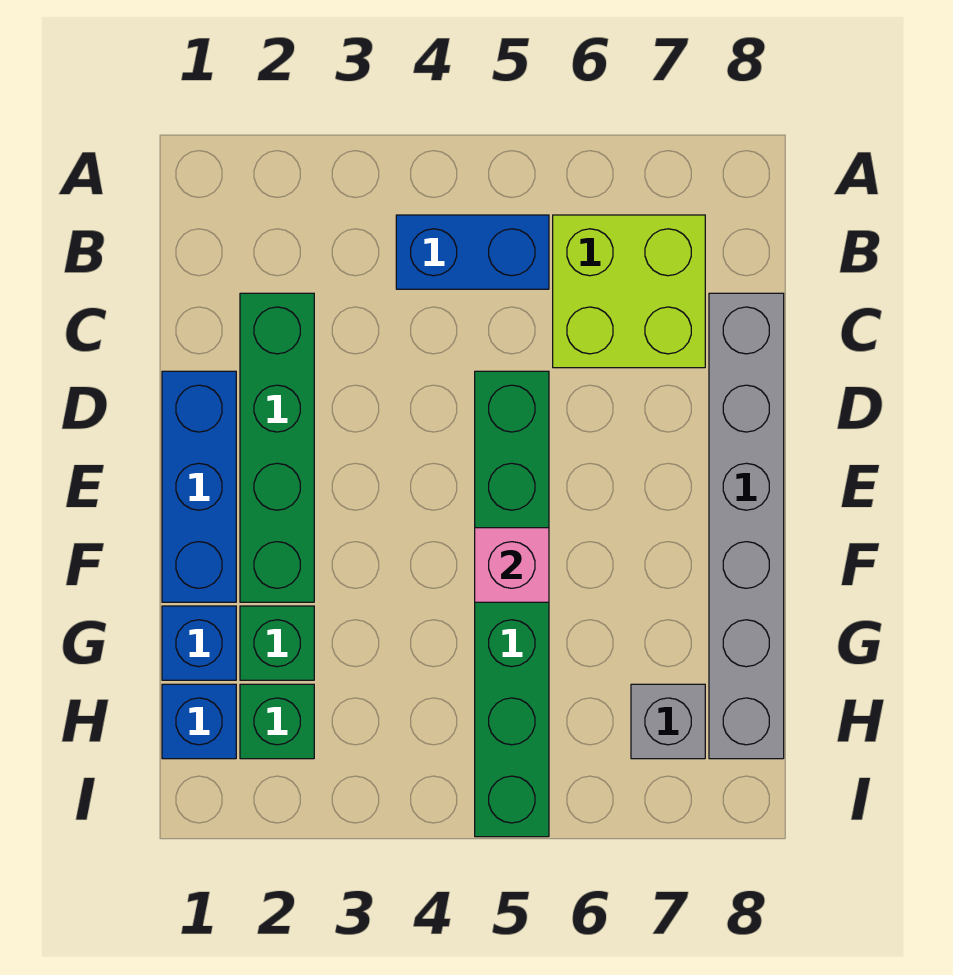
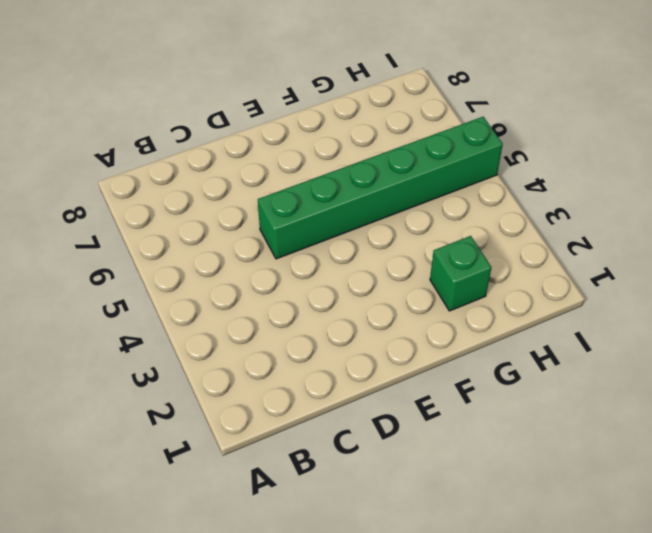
none -> blue 1x2 brick [396,215,549,289]
none -> lime 2x2 brick [553,215,705,368]
none -> green 1x4 brick [240,293,314,602]

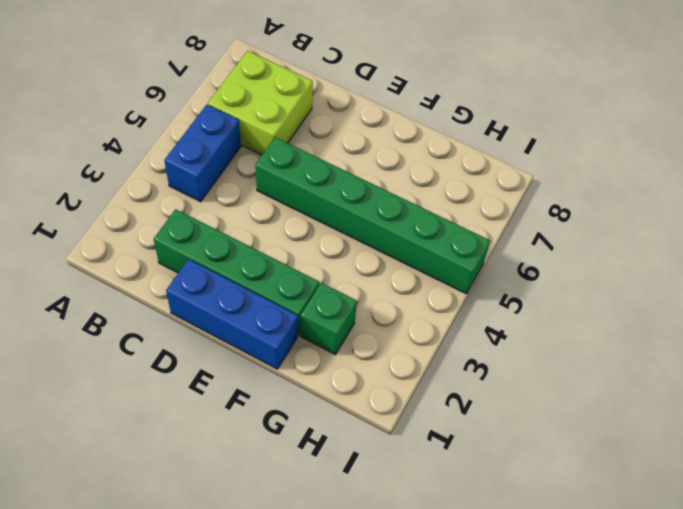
none -> grey 1x6 brick [709,293,784,759]
none -> blue 1x1 brick [162,606,236,680]
none -> blue 1x1 brick [162,684,236,759]

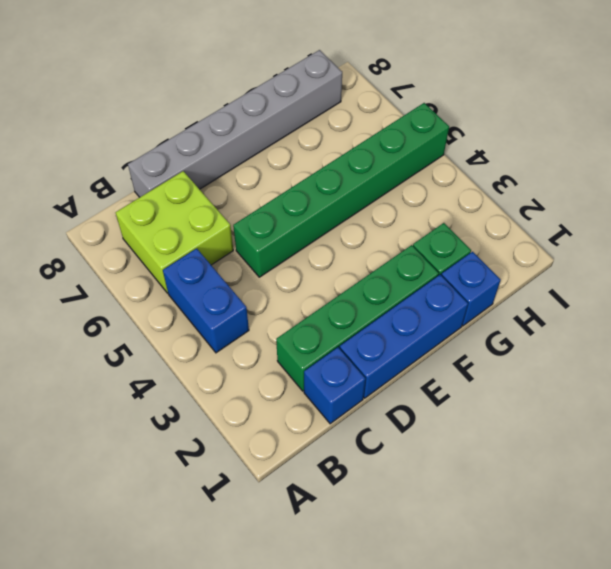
blue 1x1 brick [304,347,366,424] -> blue 1x1 brick moved to [162,684,236,759]
none -> green 1x1 brick [240,684,314,759]
none -> grey 1x1 brick [631,684,705,759]
none -> pink 1x1 brick [475,528,549,602]

